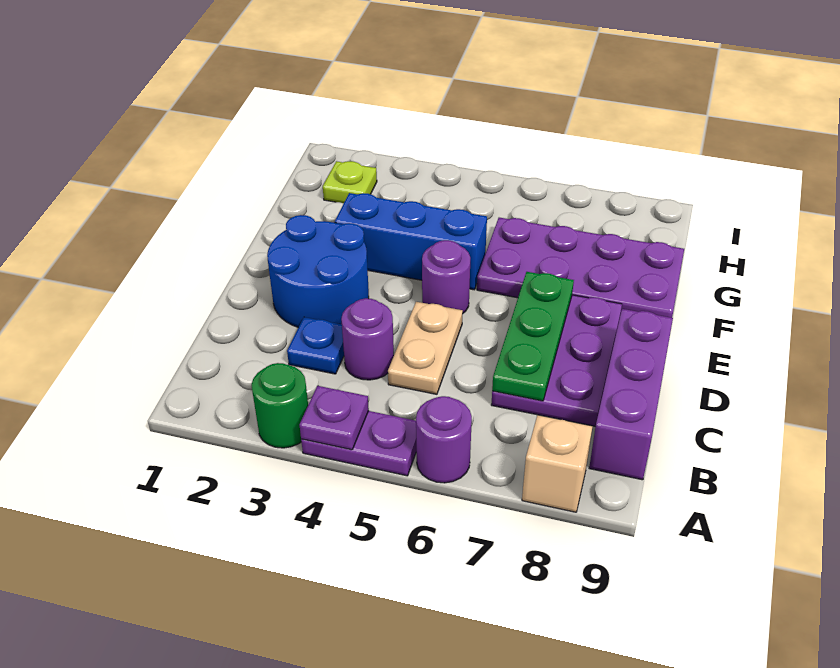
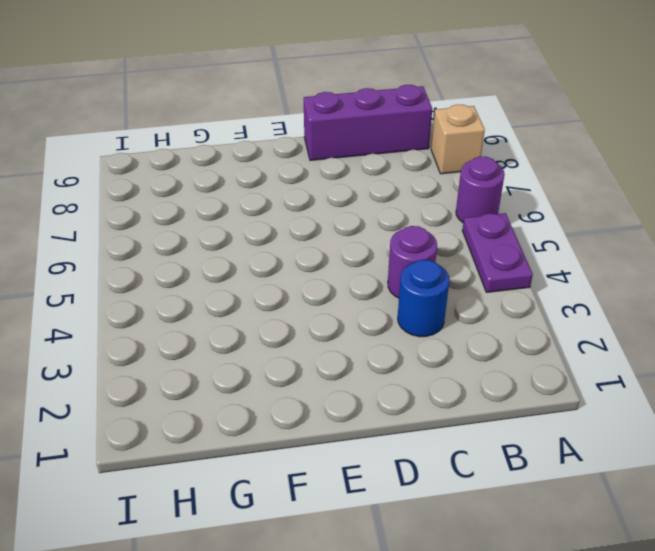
blue 1x1 round brick [398,260,449,337] -> blue 1x1 plate [287,317,344,374]
none -> green 1x1 round brick [252,363,308,448]
none -> tan 1x2 plate [388,302,463,394]
none -> purple 2x3 plate [491,295,622,426]

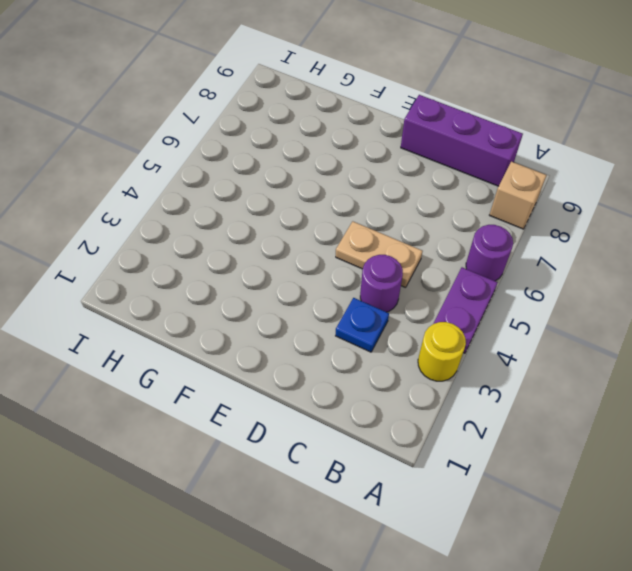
yellow 1x1 round brick [418,322,466,381] -> green 1x1 round brick [252,363,308,448]
none -> purple 2x3 plate [491,295,622,426]
none -> blue 2x2 round brick [267,215,369,328]
none -> purple 1x1 round brick [422,240,470,314]

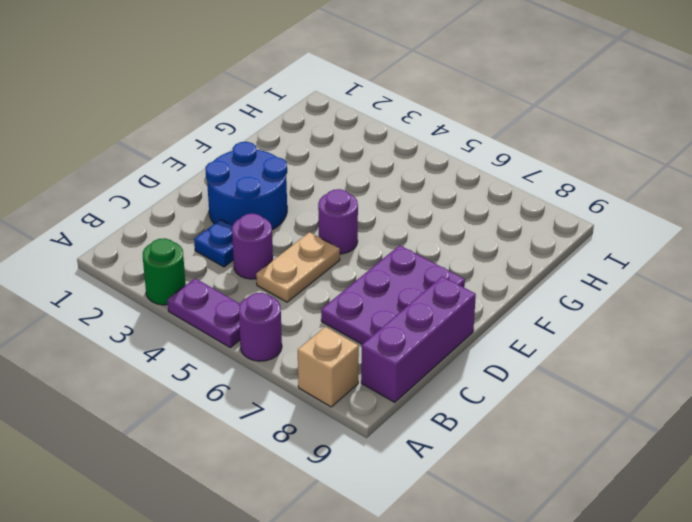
none -> blue 1x3 brick [335,193,487,290]
none -> purple 2x4 plate [477,218,684,318]
none -> lime 1x1 plate [323,161,377,203]

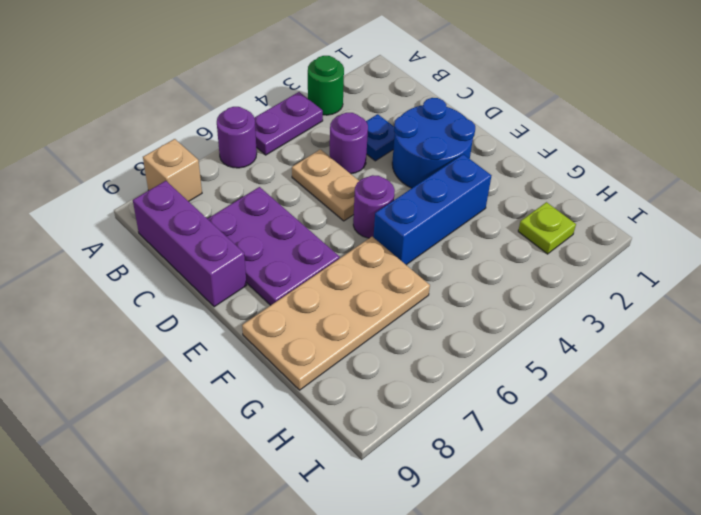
tan 2x4 plate [242,237,430,390] -> purple 2x4 plate [477,218,684,318]
none -> purple 1x1 plate [300,386,369,450]
none -> green 1x3 plate [492,272,574,401]

